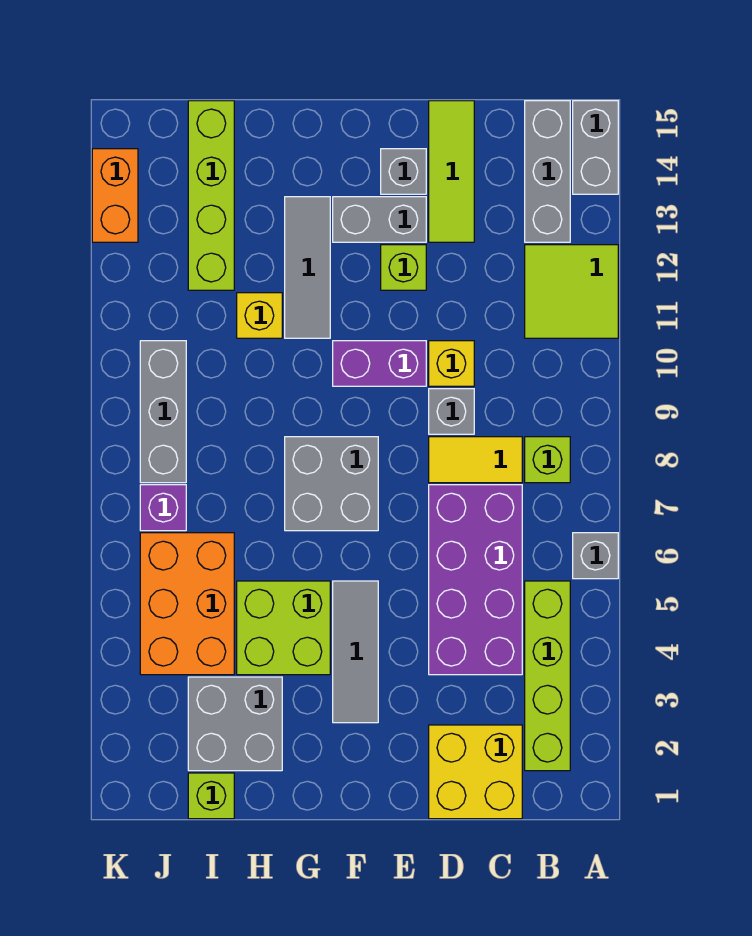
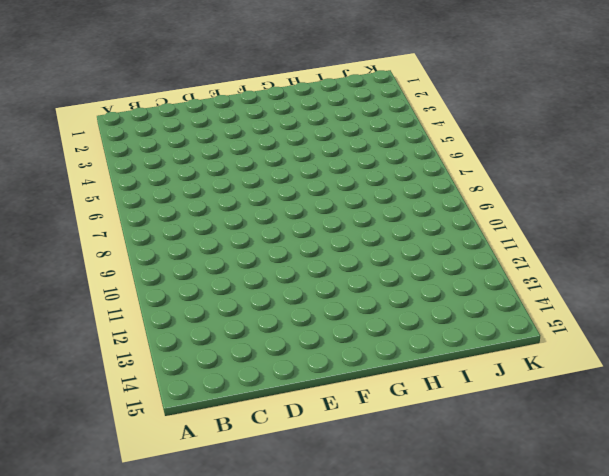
none -> grey 1x1 brick [573,533,618,579]
none -> lime 2x2 tile [525,245,618,338]
none -> grey 1x2 brick [573,101,618,194]

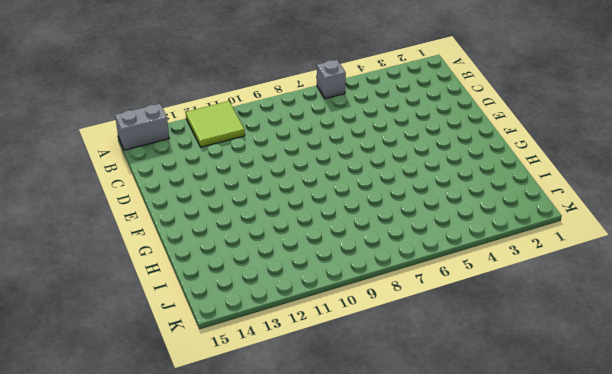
none -> lime 1x4 brick [525,581,570,771]
none -> lime 1x1 brick [525,437,570,483]
none -> grey 1x3 brick [525,101,570,242]

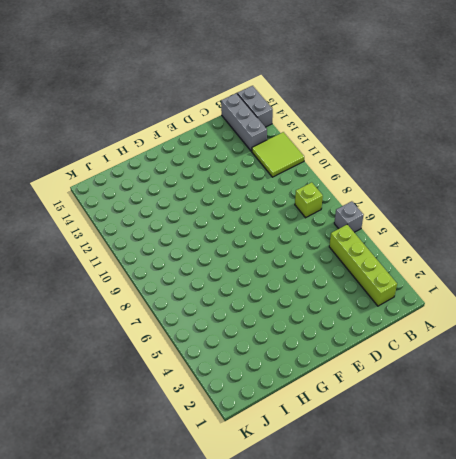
none -> yellow 2x2 brick [429,725,522,819]
none -> purple 2x4 brick [429,485,522,675]
none -> yellow 1x2 tile [429,437,522,483]

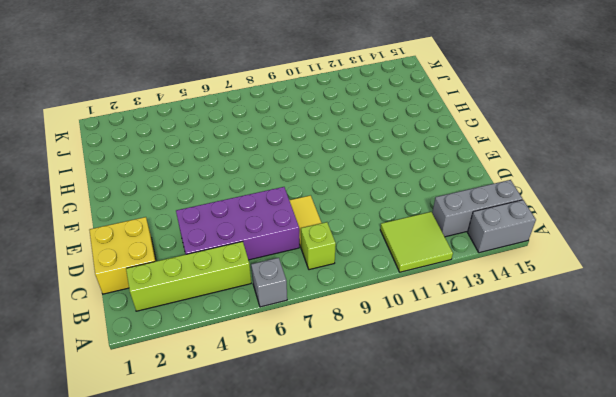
none -> grey 1x1 brick [429,389,474,434]
none -> yellow 1x1 brick [429,341,474,386]
none -> lime 1x3 tile [429,101,474,242]

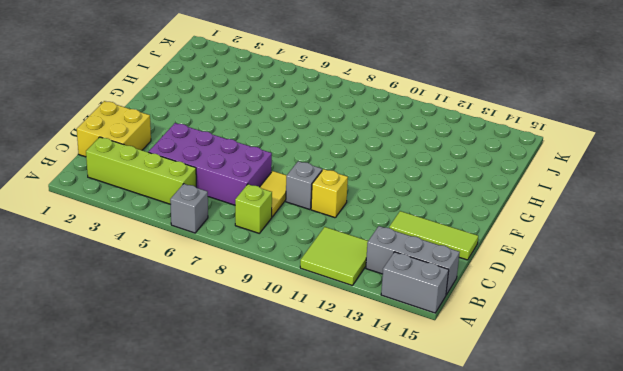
none -> purple 1x2 brick [333,341,426,386]
none -> lime 1x1 brick [381,245,426,290]
none -> grey 1x2 brick [333,197,426,242]

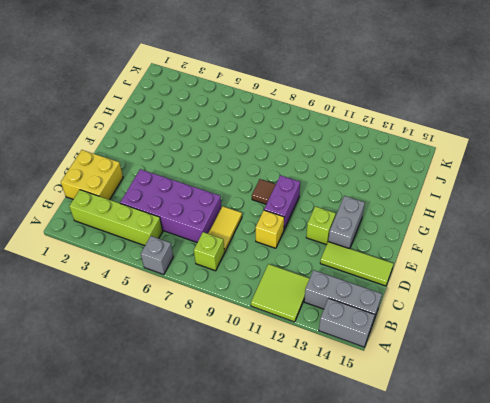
brown 1x1 tile [252,179,276,204] -> none
none -> grey 1x1 brick [429,389,474,434]
none -> grey 1x1 brick [381,149,426,194]
none -> grey 1x3 tile [333,581,378,723]

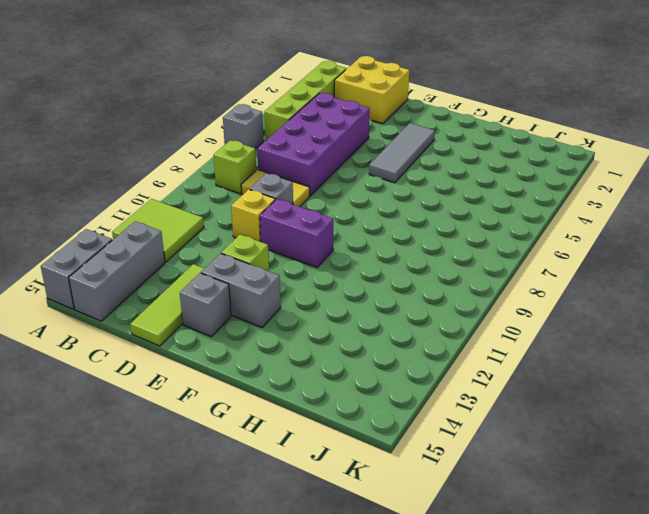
none -> grey 2x2 brick [285,437,378,531]
none -> lime 2x2 brick [237,581,330,675]
none -> grey 1x3 tile [285,197,330,338]

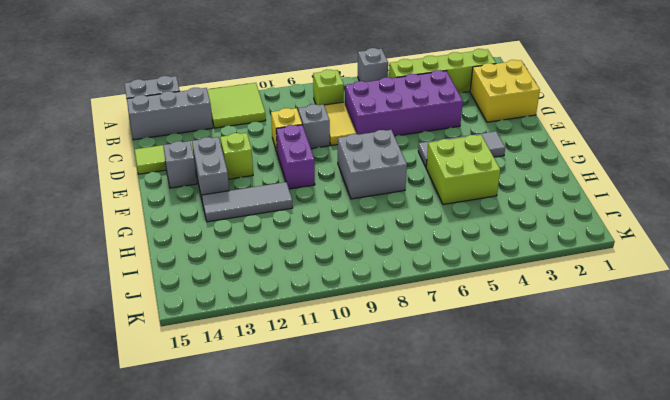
none -> grey 2x2 brick [188,677,282,771]
none -> yellow 1x1 brick [237,293,282,338]
none -> lime 1x1 brick [188,773,234,819]

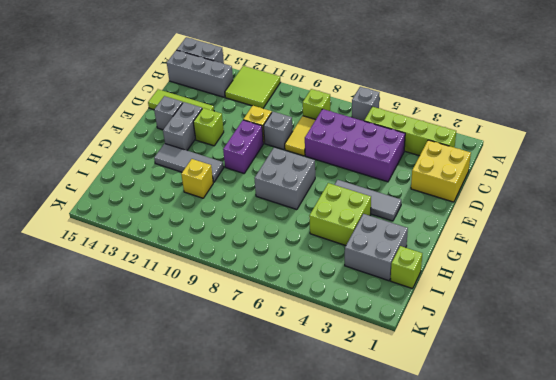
none -> orange 2x3 brick [140,533,234,675]
none -> lime 1x4 brick [188,101,234,290]
none -> purple 1x1 brick [140,485,186,531]

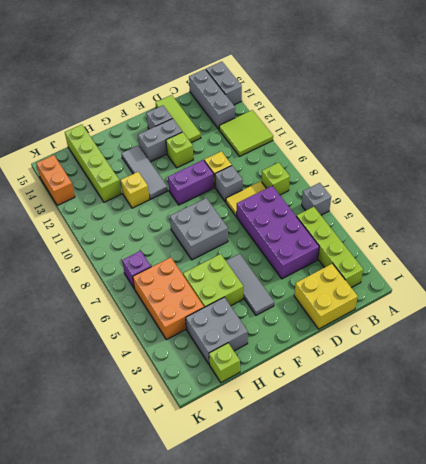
none -> grey 1x3 brick [140,341,186,483]

